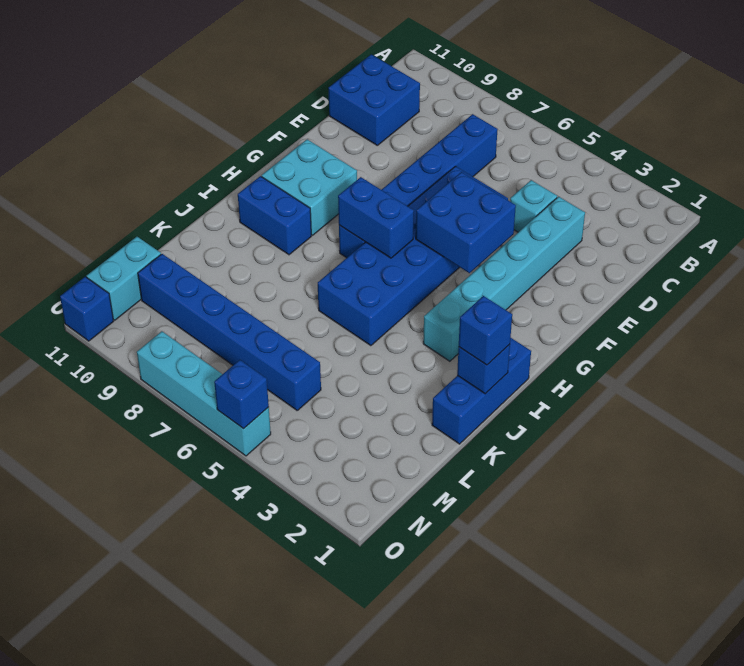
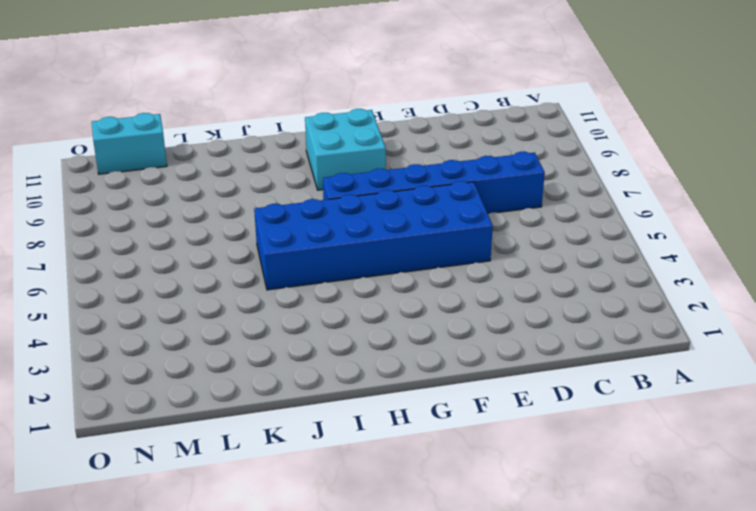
none -> blue 2x2 brick [328,54,420,145]
none -> cyan 1x6 brick [423,197,585,361]
none -> cyan 1x1 brick [510,180,557,232]

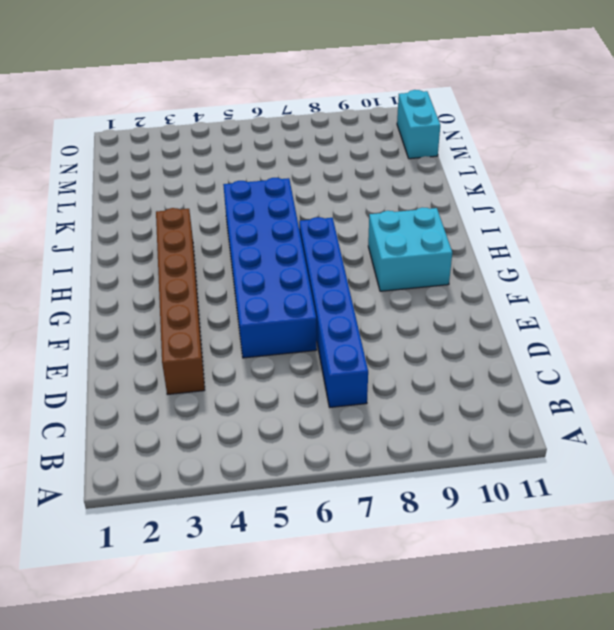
brown 1x6 brick [156,208,205,394] -> cyan 1x6 brick [423,197,585,361]
none -> blue 2x2 brick [328,54,420,145]
none -> cyan 1x1 brick [510,180,557,232]
none -> blue 1x3 brick [432,338,531,444]

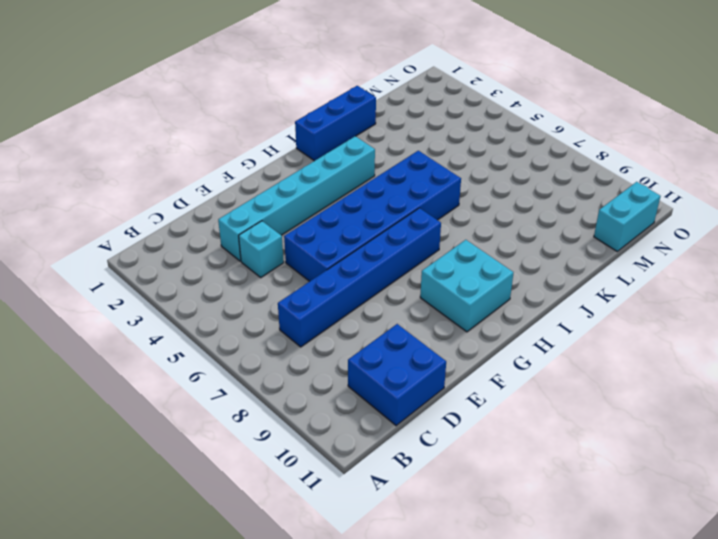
none -> blue 1x2 brick [238,176,311,255]
none -> blue 1x6 brick [138,254,321,410]
none -> cyan 1x4 brick [137,331,271,456]

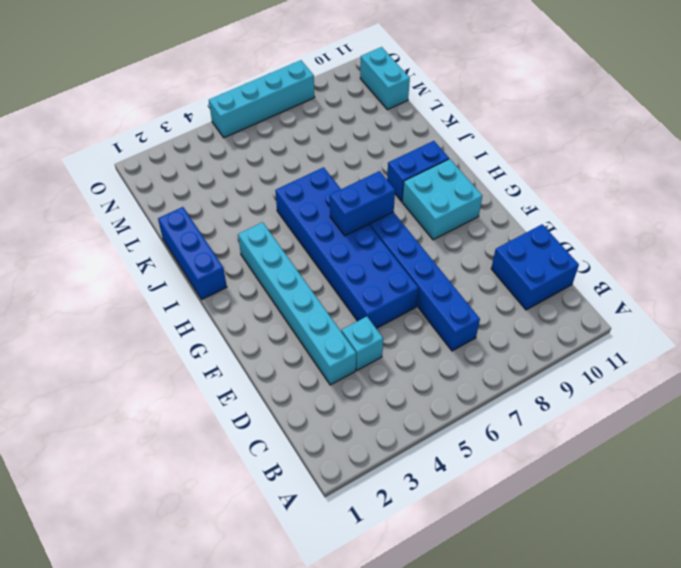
none -> blue 1x6 brick [138,254,321,410]
none -> blue 1x1 brick [60,277,114,341]
none -> blue 2x2 brick [416,172,516,273]

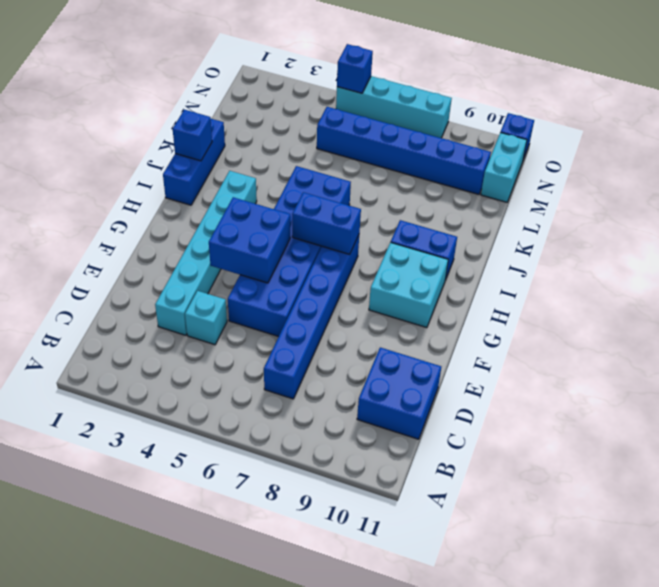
none -> blue 1x1 brick [459,296,512,365]

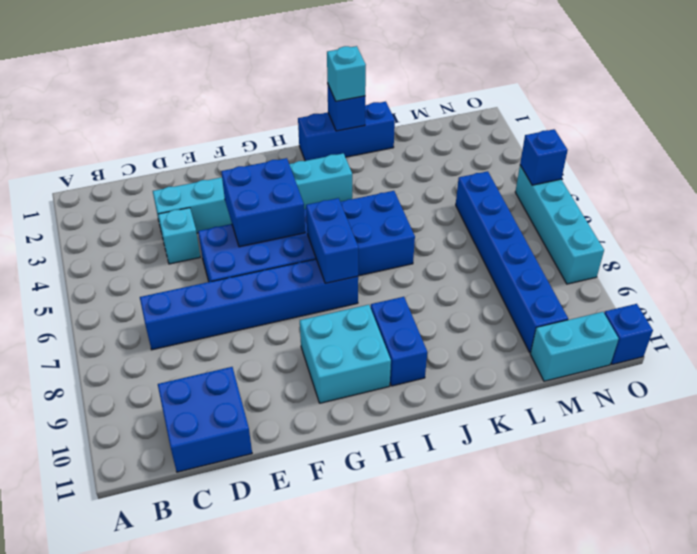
cyan 1x1 brick [327,46,366,101] -> blue 1x1 brick [459,296,512,365]

